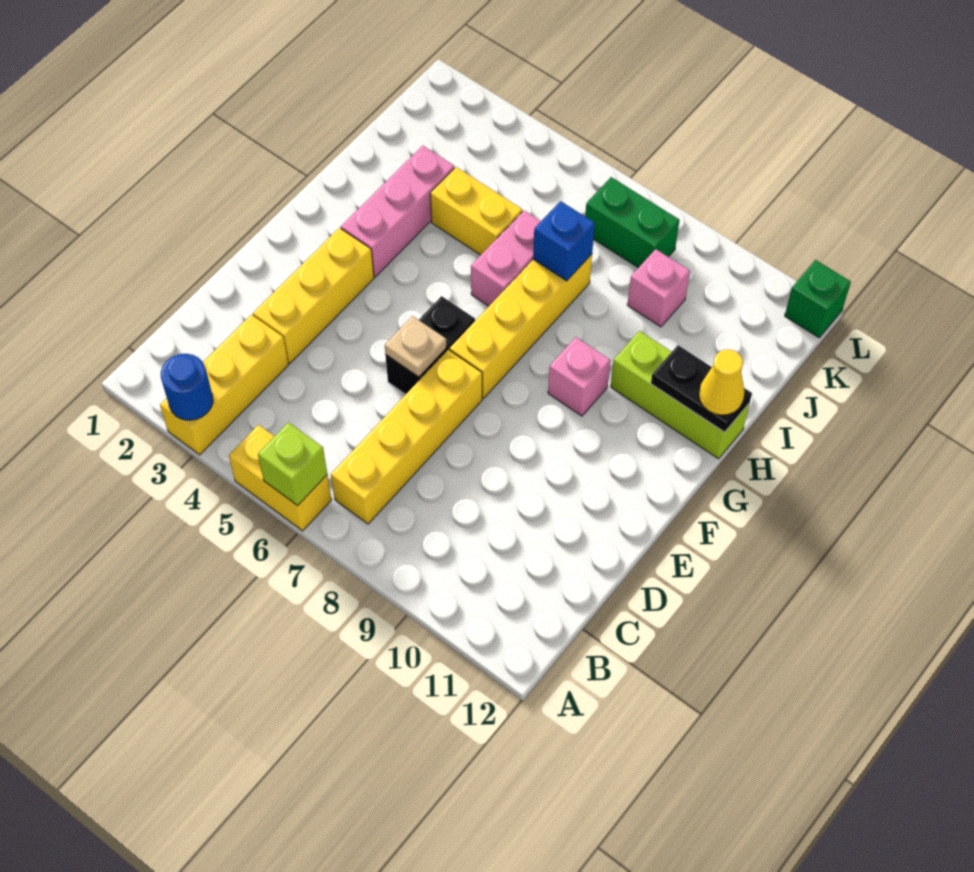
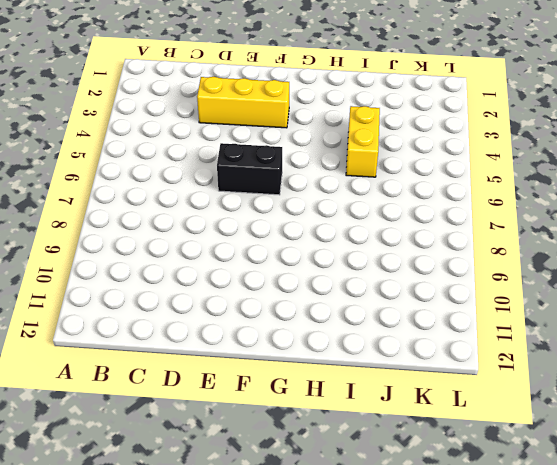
none -> yellow 1x3 brick [160,315,288,455]
none -> yellow 1x2 brick [229,425,331,531]
none -> yellow 1x4 brick [331,350,482,524]

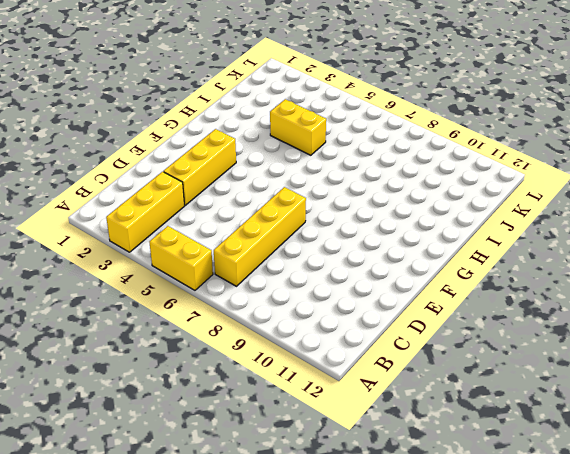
none -> black 1x2 brick [385,296,475,394]
none -> yellow 1x4 brick [450,254,592,398]
none -> pink 1x3 brick [341,146,455,277]

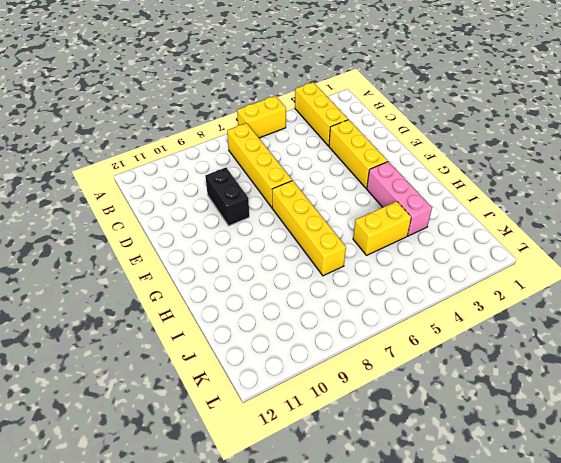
black 1x2 brick [205,168,249,226] -> black 1x2 brick moved to [385,296,475,394]
none -> pink 1x1 brick [548,337,611,416]
none -> pink 1x2 brick [471,211,541,306]
none -> lime 1x3 brick [611,331,750,459]

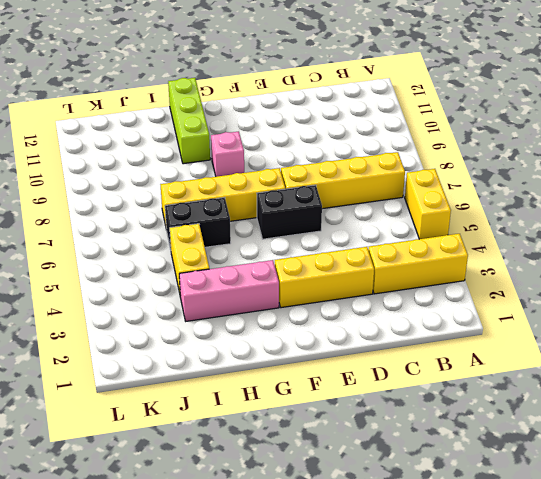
black 1x2 brick [165,197,231,250] -> pink 1x2 brick [471,211,541,306]
none -> pink 1x1 brick [627,249,690,327]
none -> green 1x2 brick [585,177,680,268]
none -> green 1x1 brick [785,260,851,338]

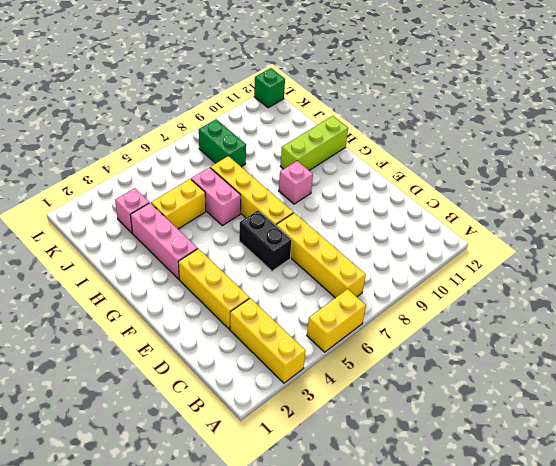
pink 1x1 brick [115,188,149,233] -> pink 1x1 brick moved to [627,249,690,327]
green 1x2 brick [199,119,246,167] -> green 1x2 brick turned to [585,177,680,268]
none -> blue 1x1 round brick [161,354,213,420]
none -> lime 1x1 brick [258,422,327,506]
none -> tan 1x1 plate [385,316,446,377]

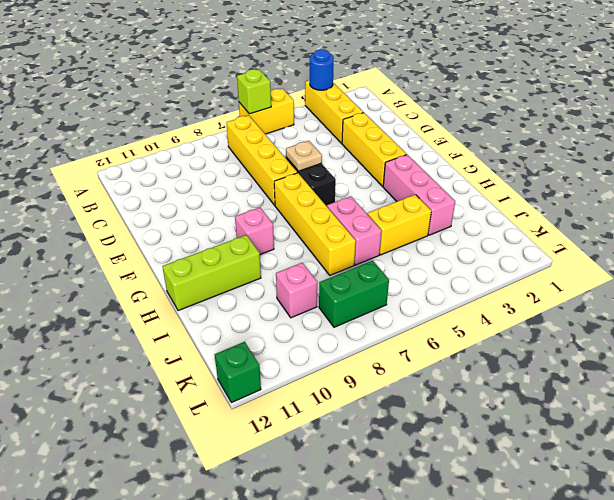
none -> black 1x2 plate [651,345,752,432]
none -> blue 1x1 brick [533,201,595,281]
none -> yellow 1x1 cone [699,349,745,415]

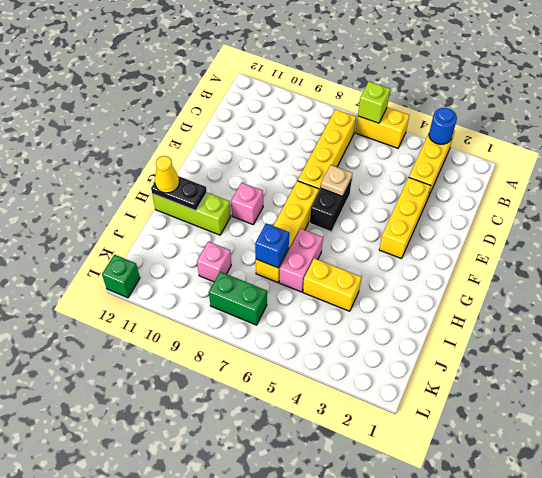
none -> pink 1x3 brick [341,146,455,277]

